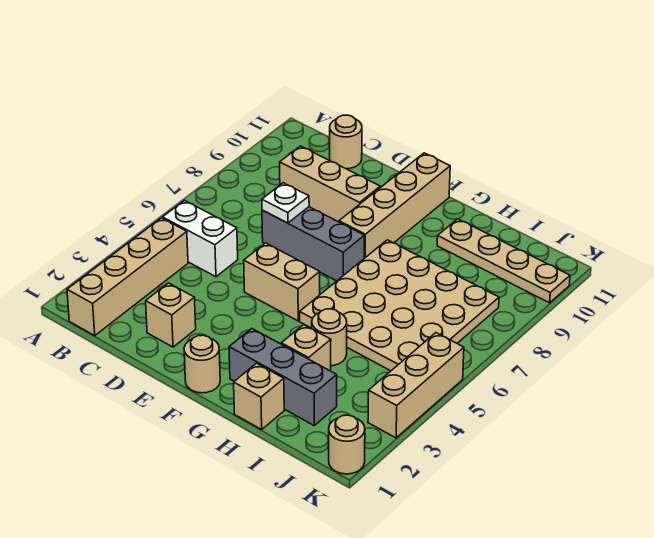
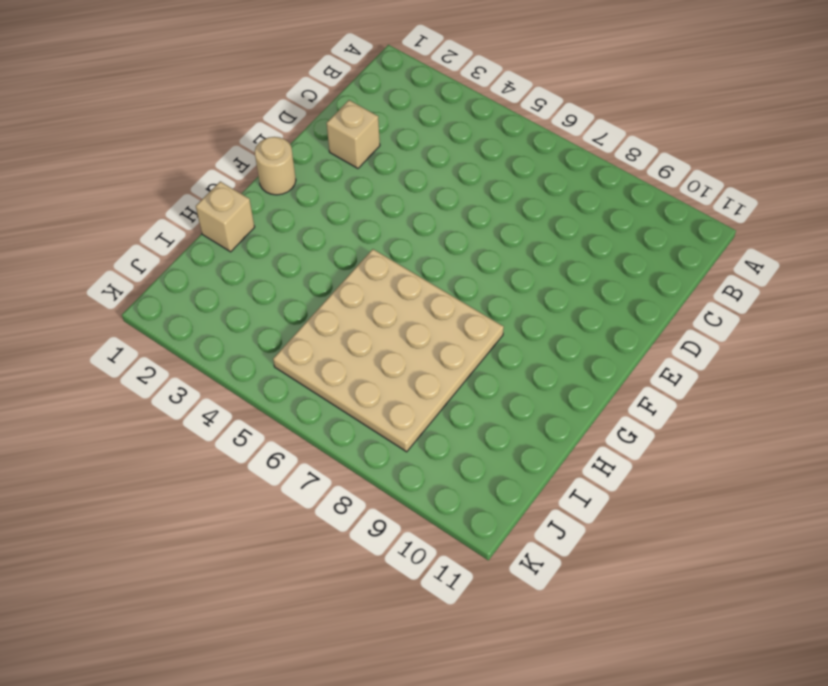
none -> tan 1x4 brick [67,218,188,335]
none -> white 1x2 brick [163,200,238,277]
none -> tan 1x3 brick [280,146,380,222]

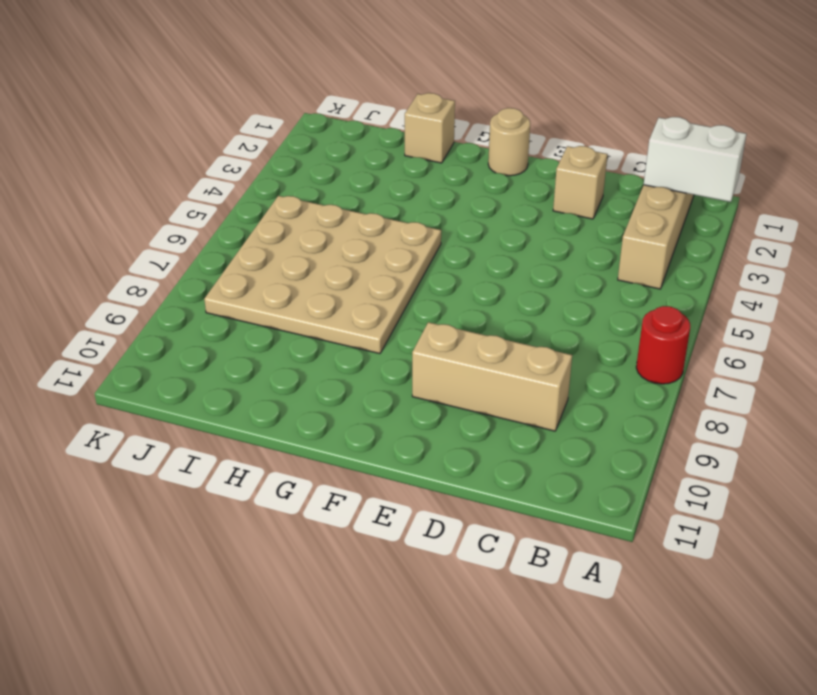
white 1x2 brick [644,117,746,202] -> white 1x2 brick moved to [163,200,238,277]
red 1x1 round brick [636,306,690,384] -> none
none -> tan 1x1 round brick [330,115,362,169]
none -> grey 1x3 brick [262,207,364,281]
none -> tan 1x2 brick [244,243,320,321]

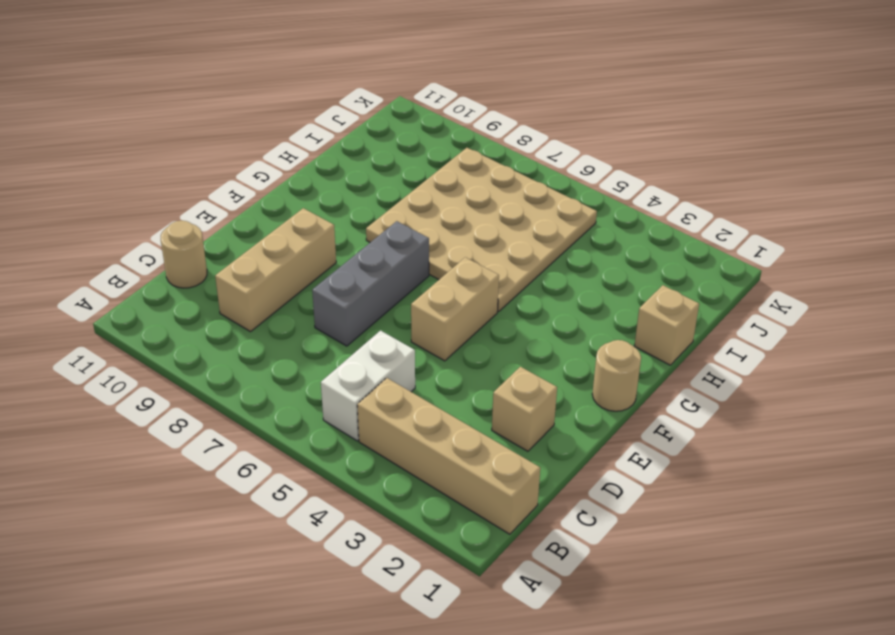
none -> tan 1x4 brick [339,153,450,258]
none -> grey 1x3 brick [229,328,337,425]
none -> tan 1x1 brick [281,325,331,371]

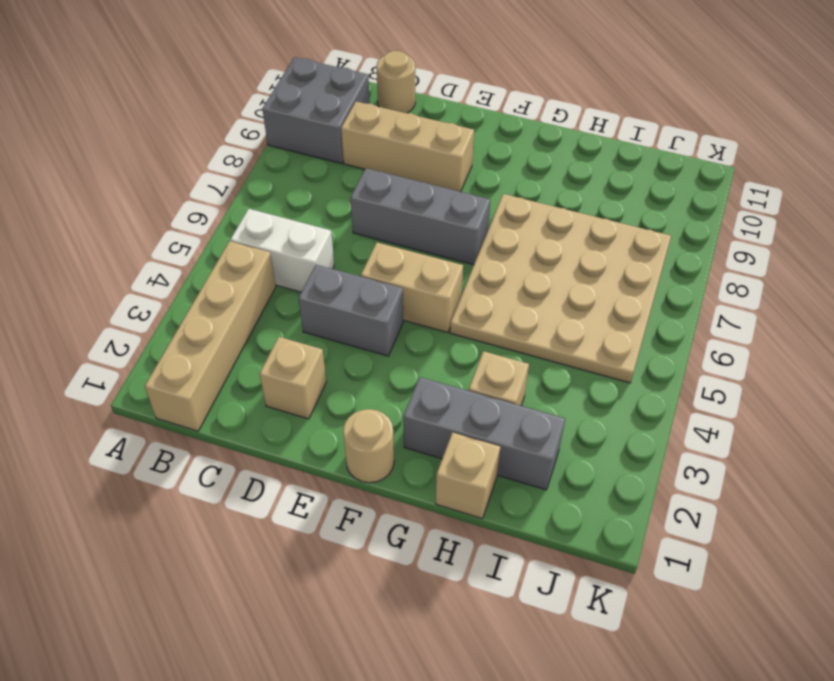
grey 2x2 brick [262,57,370,164] -> none
grey 1x2 brick [299,265,403,356] -> none
none -> tan 1x4 brick [339,153,450,258]
none -> tan 1x1 round brick [312,309,347,366]
none -> tan 1x4 plate [437,219,570,303]

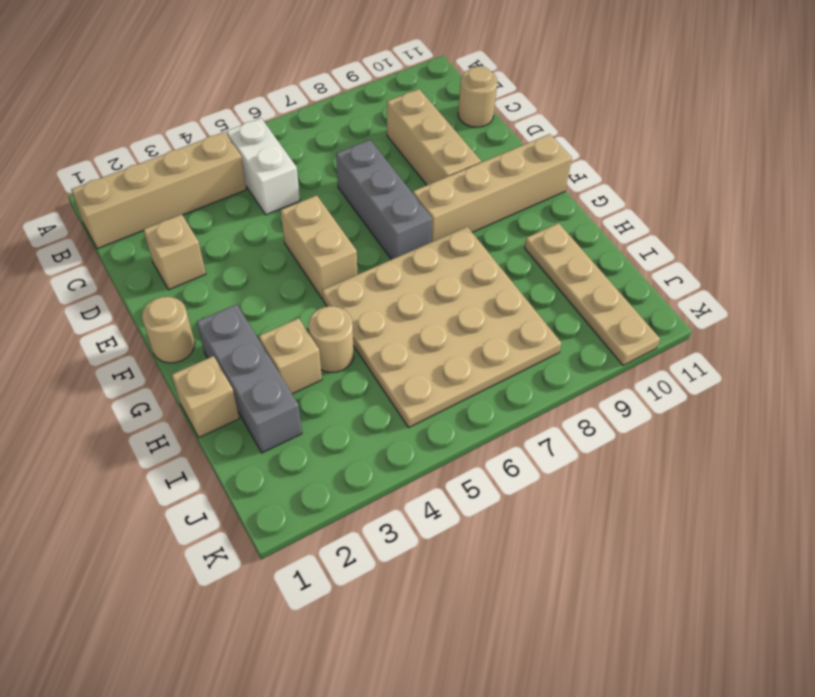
none -> tan 1x1 round brick [329,415,365,474]
none -> tan 1x3 brick [368,333,464,438]
none -> white 1x1 plate [262,183,309,223]

